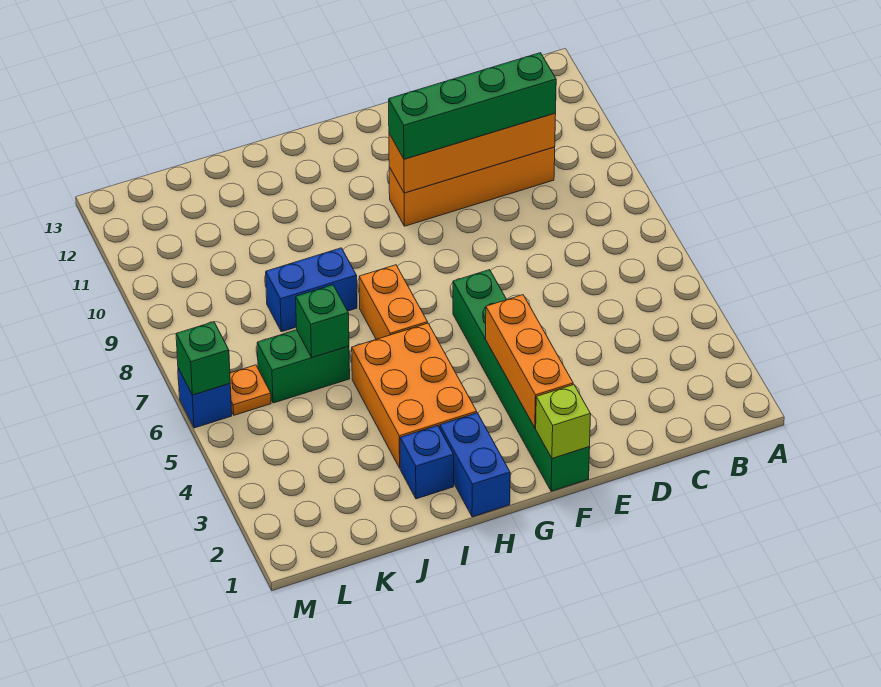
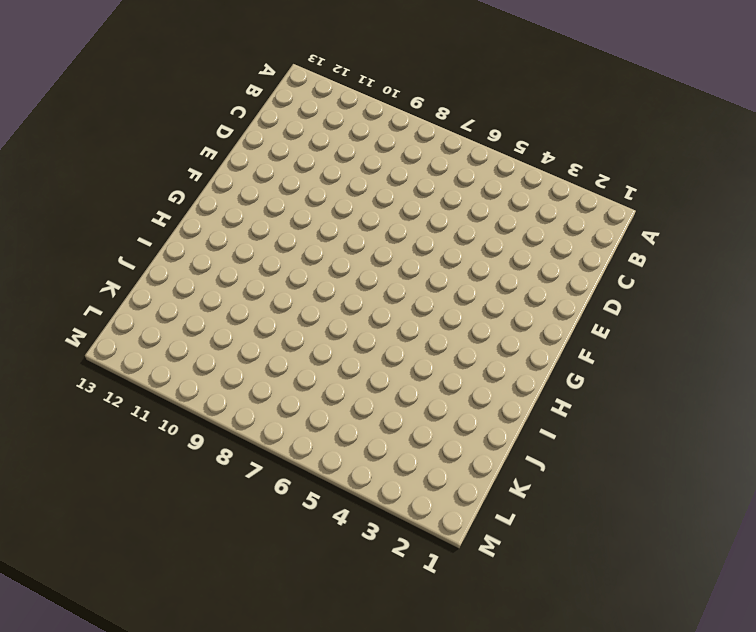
none -> orange 1x4 brick [389,147,555,226]
none -> green 1x6 brick [453,270,590,491]
none -> blue 1x2 brick [440,413,510,517]

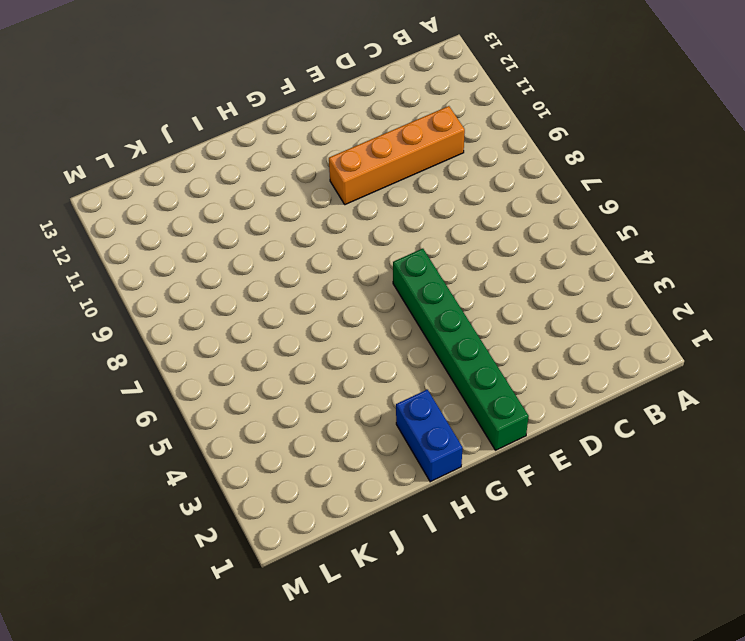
none -> orange 2x3 brick [352,323,477,468]
none -> orange 1x2 brick [359,265,428,339]
none -> blue 1x1 brick [400,425,454,499]

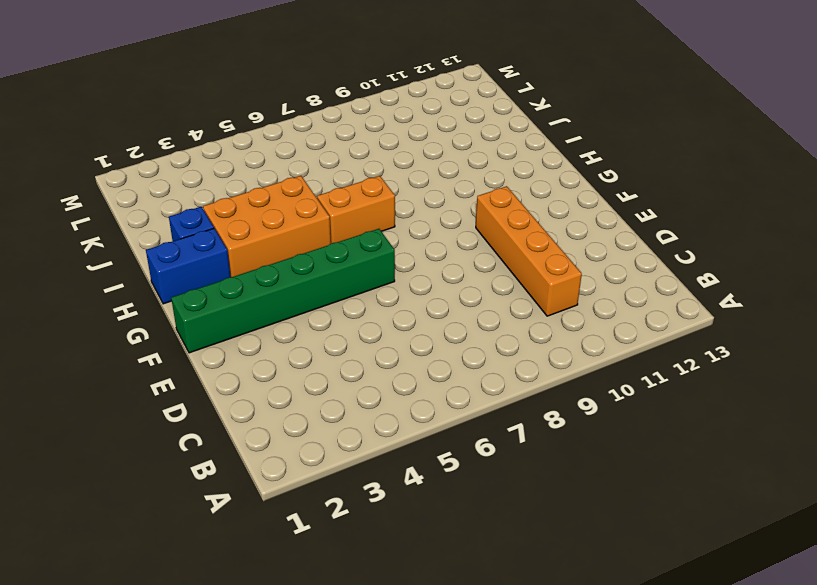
none -> blue 1x2 brick [266,248,357,332]
none -> green 1x2 brick [257,330,350,403]
none -> orange 1x1 plate [230,365,271,415]

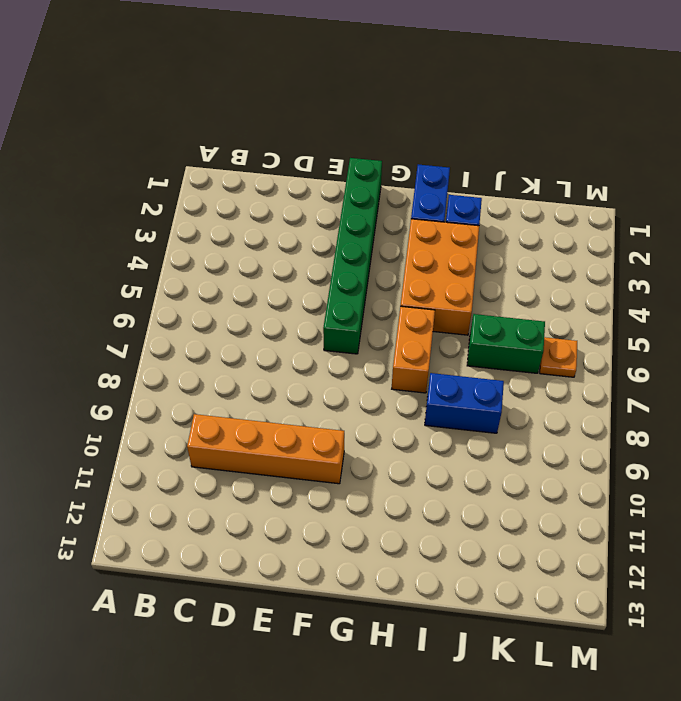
none -> blue 1x1 brick [178,368,232,428]
none -> orange 1x4 brick [389,113,556,193]
none -> lime 1x1 brick [536,385,591,459]

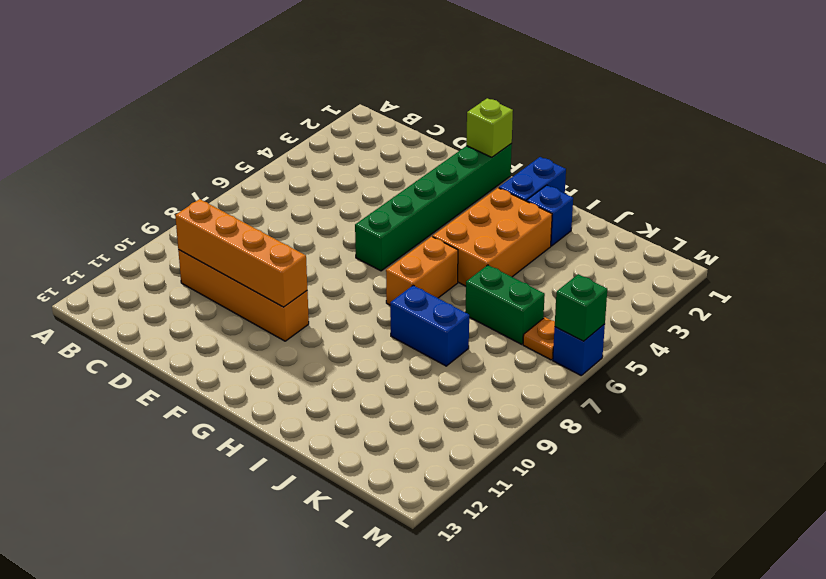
none -> orange 1x3 brick [486,295,573,428]
none -> green 1x1 brick [296,285,349,358]
none -> green 1x4 brick [389,53,556,159]

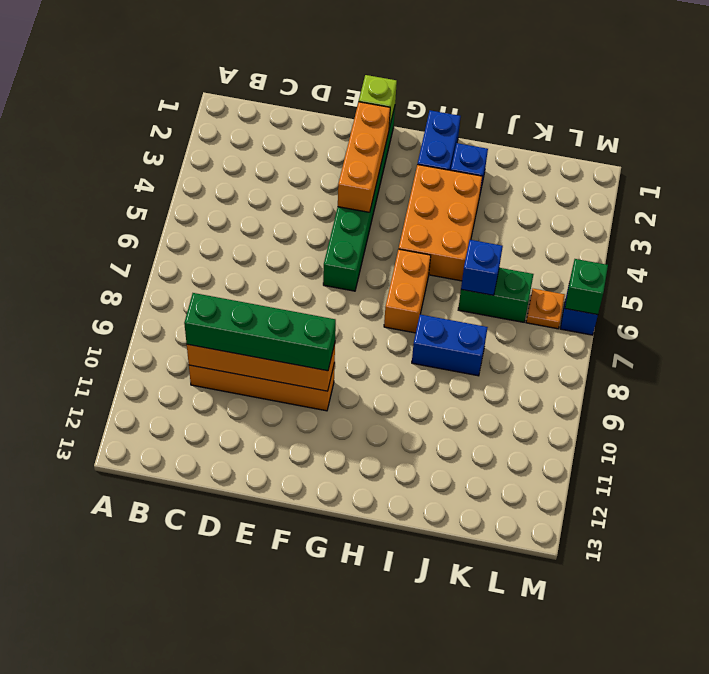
blue 1x1 brick [461,240,503,295] -> green 1x1 brick [296,285,349,358]

